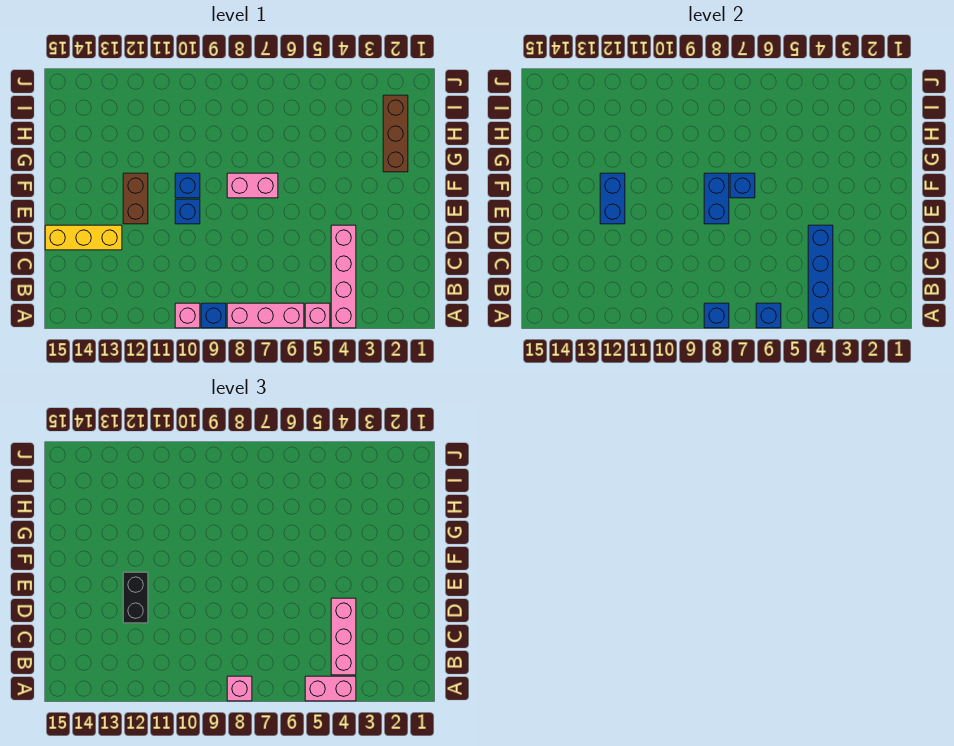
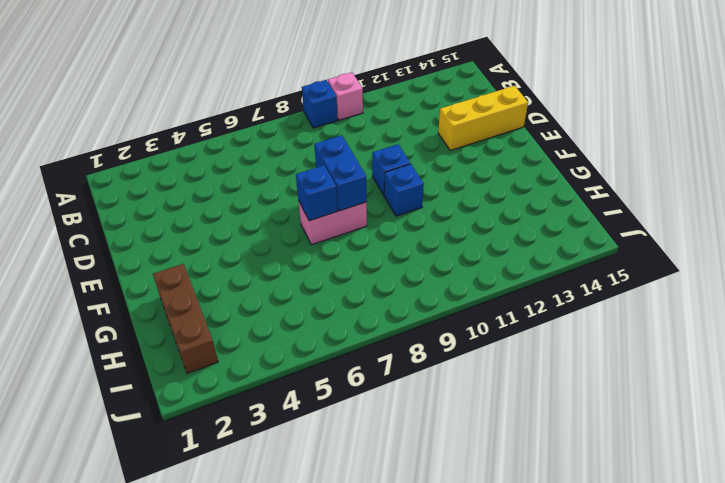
none -> pink 1x4 brick [331,225,356,328]
none -> pink 1x1 brick [305,303,330,328]
none -> pink 1x3 brick [227,303,304,328]

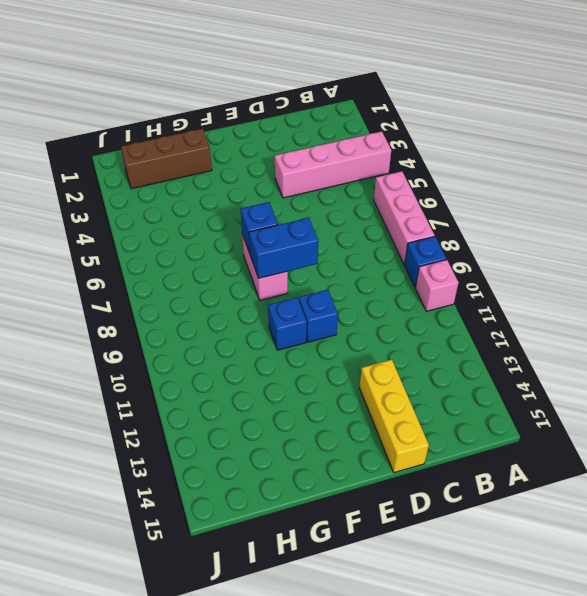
none -> pink 1x1 brick [305,303,330,328]
none -> brown 1x2 brick [123,173,148,224]
none -> blue 1x4 brick [808,225,833,328]

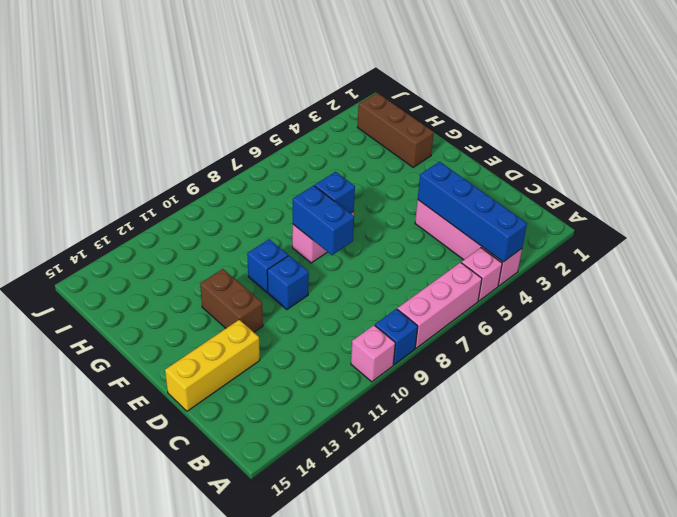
none -> blue 1x1 brick [756,303,781,328]
none -> blue 1x1 brick [704,303,729,328]
none -> blue 1x2 brick [600,173,625,224]

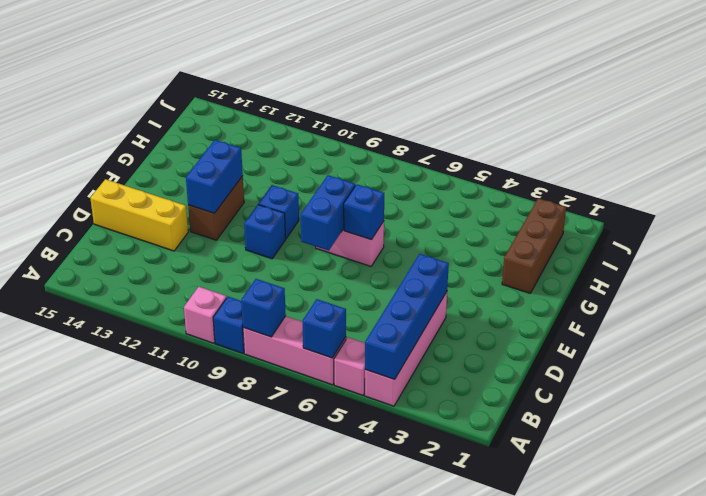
none -> pink 1x2 brick [305,676,356,701]
none -> pink 1x1 brick [227,676,252,701]
none -> pink 1x3 brick [331,598,356,675]

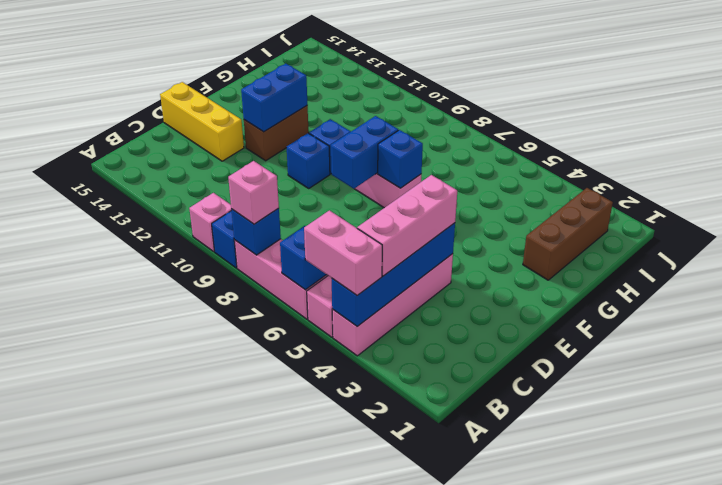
none -> black 1x2 brick [123,572,148,623]

